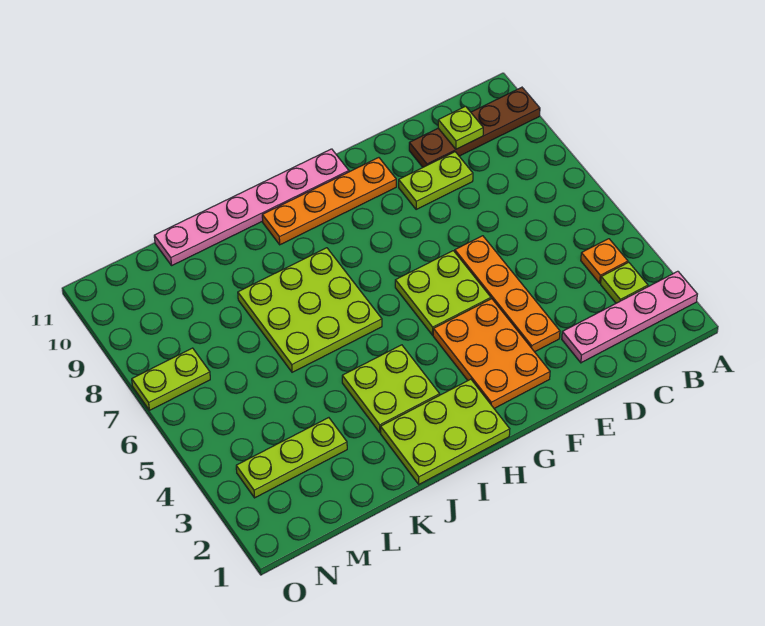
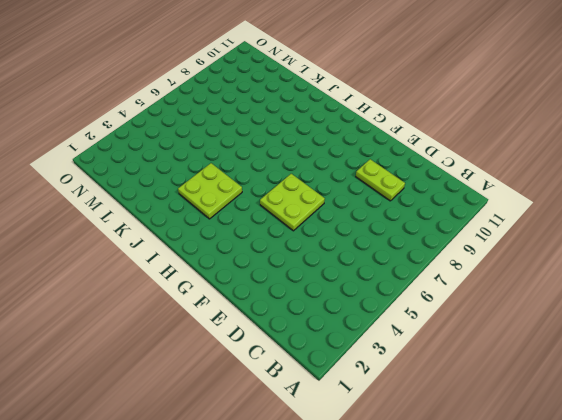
none -> pink 1x4 plate [562,271,697,363]
none -> brown 1x4 plate [409,87,540,167]
none -> lime 1x1 plate [601,262,648,303]

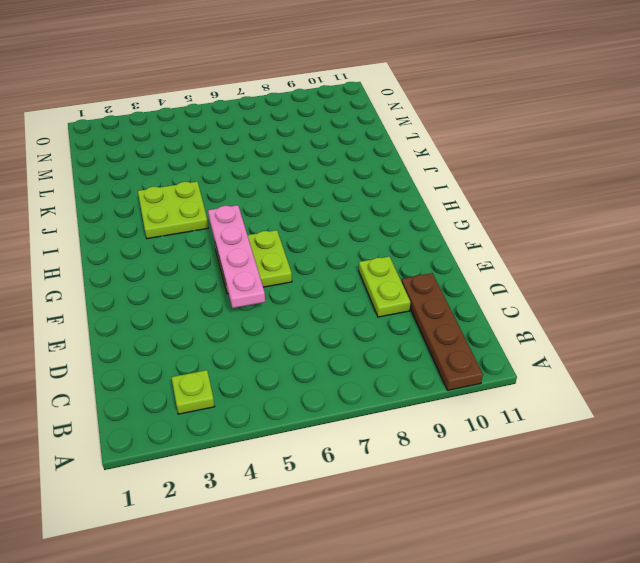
pink 1x4 plate [208,205,265,308] -> pink 1x4 plate moved to [562,271,697,363]
none -> orange 1x1 plate [581,239,628,283]
none -> orange 1x4 plate [455,236,560,352]
none -> orange 2x3 plate [433,299,550,408]

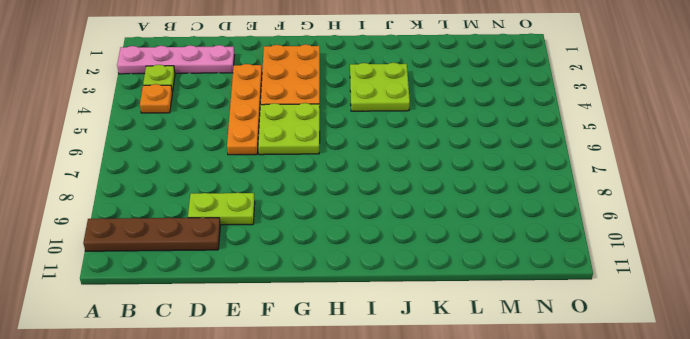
none -> orange 1x4 plate [262,158,396,245]
none -> pink 1x6 plate [154,149,349,265]
none -> lime 2x3 plate [381,379,510,484]

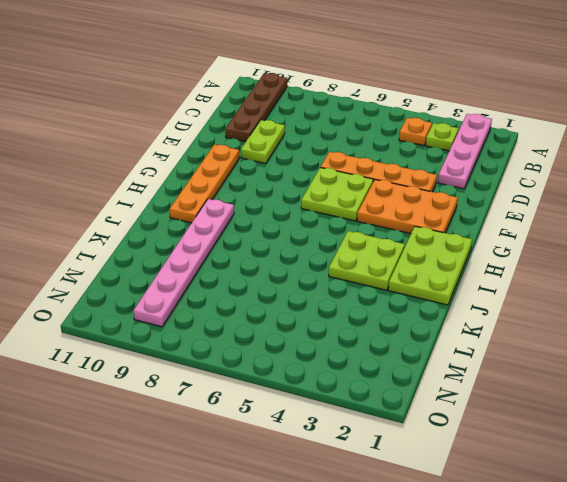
pink 1x6 plate [133,199,234,327] -> pink 1x6 plate moved to [154,149,349,265]
none -> lime 3x3 plate [238,248,382,372]
none -> lime 1x3 plate [236,418,347,498]
none -> lime 1x2 plate [132,348,210,410]

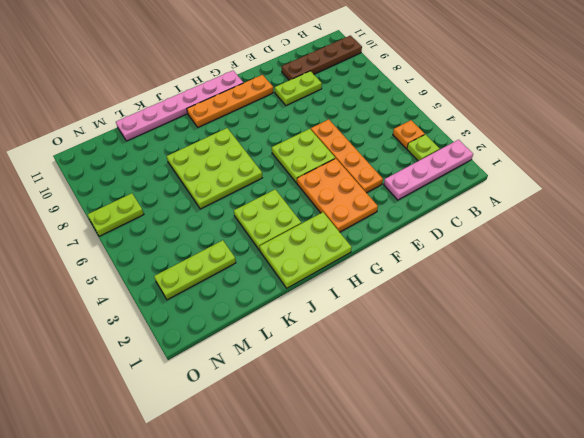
none -> lime 1x1 plate [438,106,483,149]

